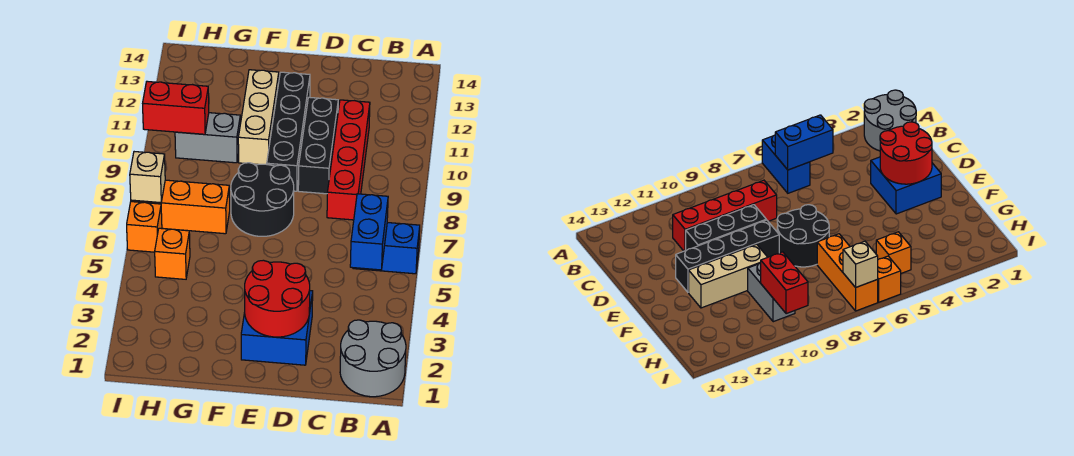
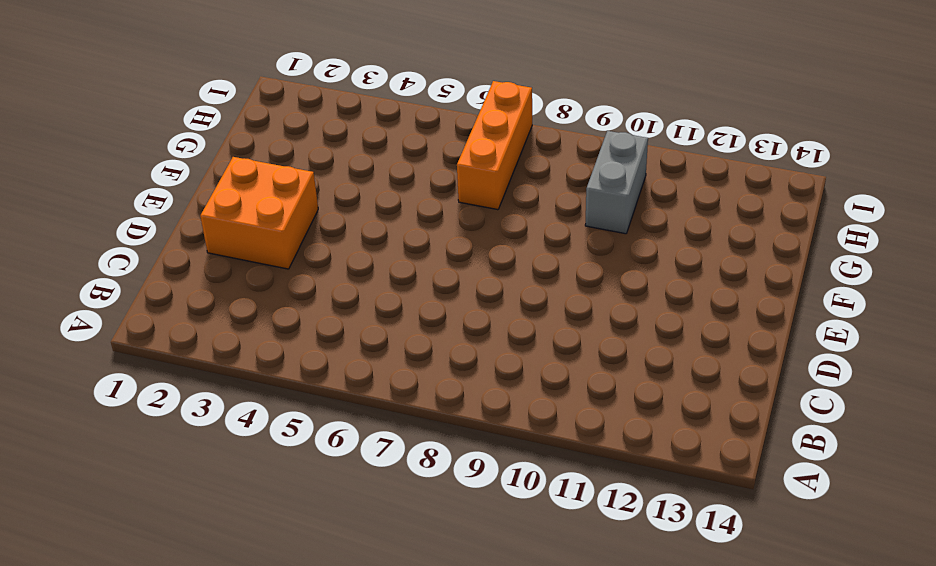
orange 2x2 brick [200,157,318,269] -> blue 2x2 brick [241,291,313,365]
none -> grey 2x2 round brick [340,320,406,397]
none -> blue 1x2 brick [353,223,420,274]
none -> red 1x4 brick [327,100,370,220]

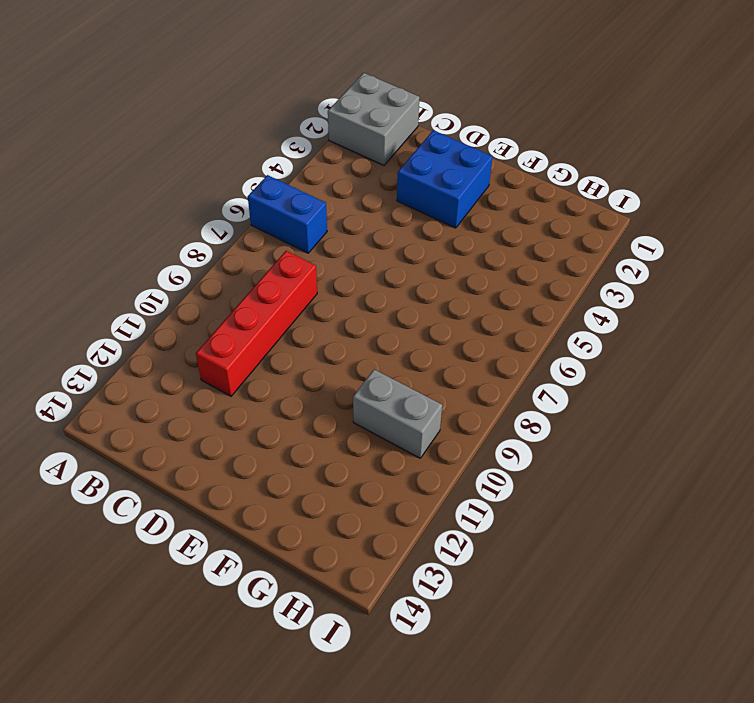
grey 2x2 brick [328,73,419,165] -> grey 2x2 round brick [340,320,406,397]
none -> black 1x3 brick [298,97,338,194]
none -> black 2x2 round brick [231,163,294,236]
none -> black 1x4 brick [267,72,310,191]

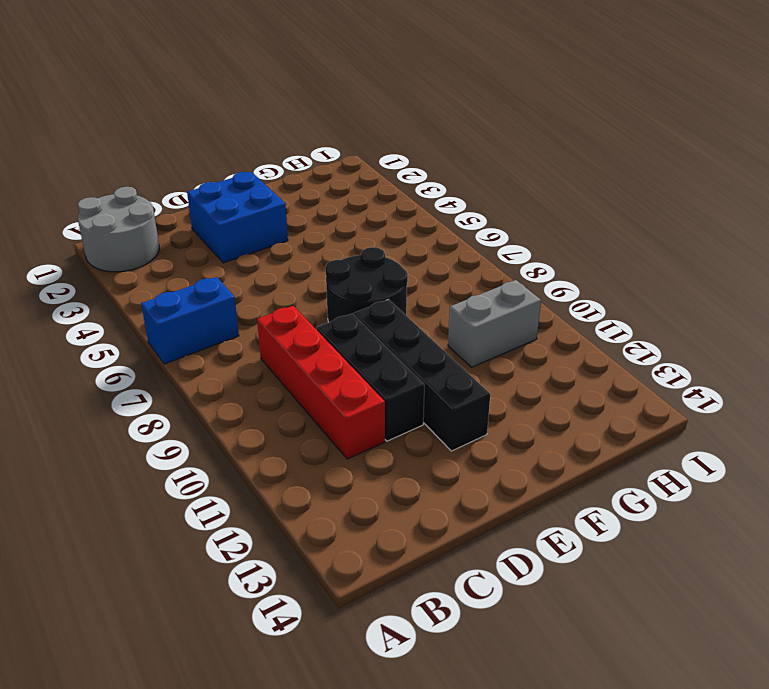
none -> tan 1x3 brick [238,70,279,165]
none -> orange 1x3 brick [131,180,230,234]
none -> orange 1x1 brick [155,228,190,279]

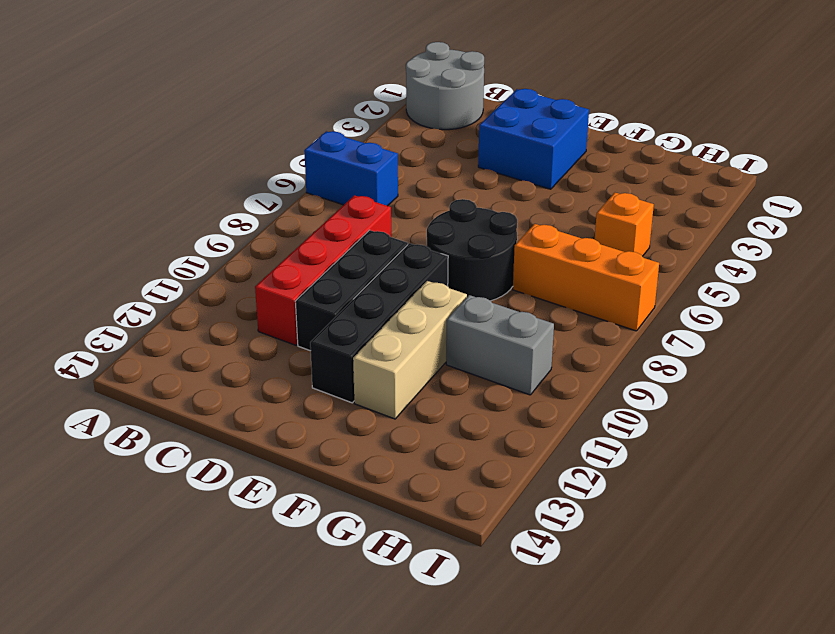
none -> orange 1x1 brick [127,202,162,252]
none -> blue 1x2 brick [350,194,388,270]
none -> red 2x2 round brick [245,260,310,337]

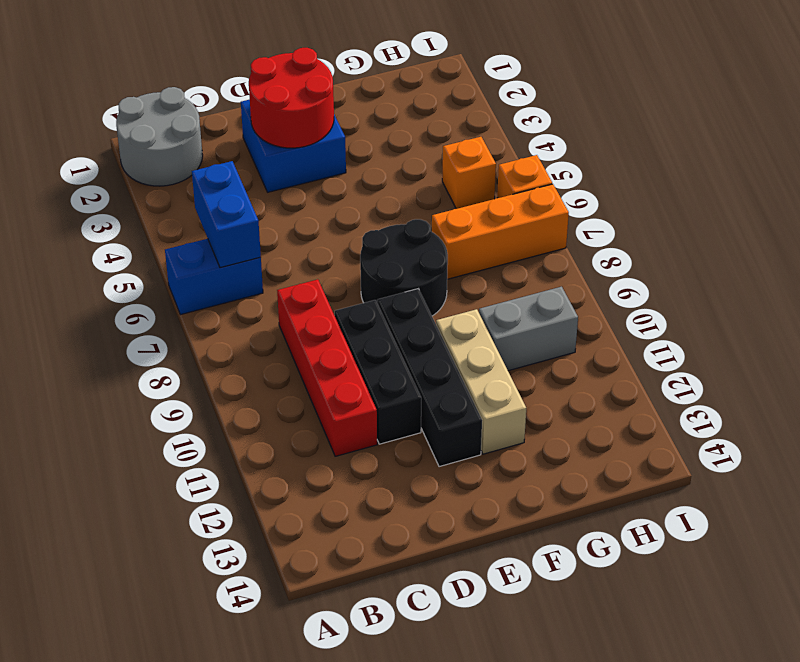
none -> red 1x2 brick [143,81,209,134]
none -> tan 1x1 brick [130,152,165,203]

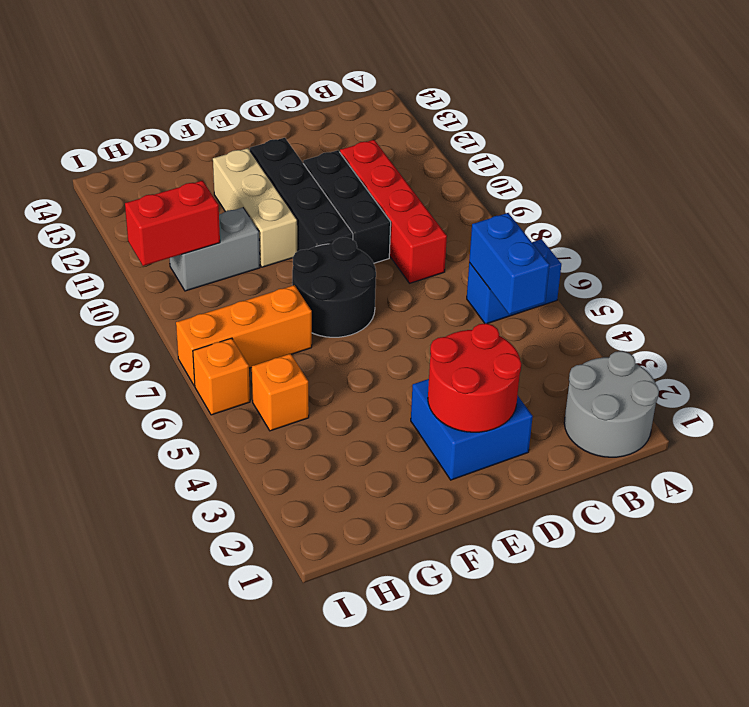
none -> tan 1x1 brick [130,152,165,203]

